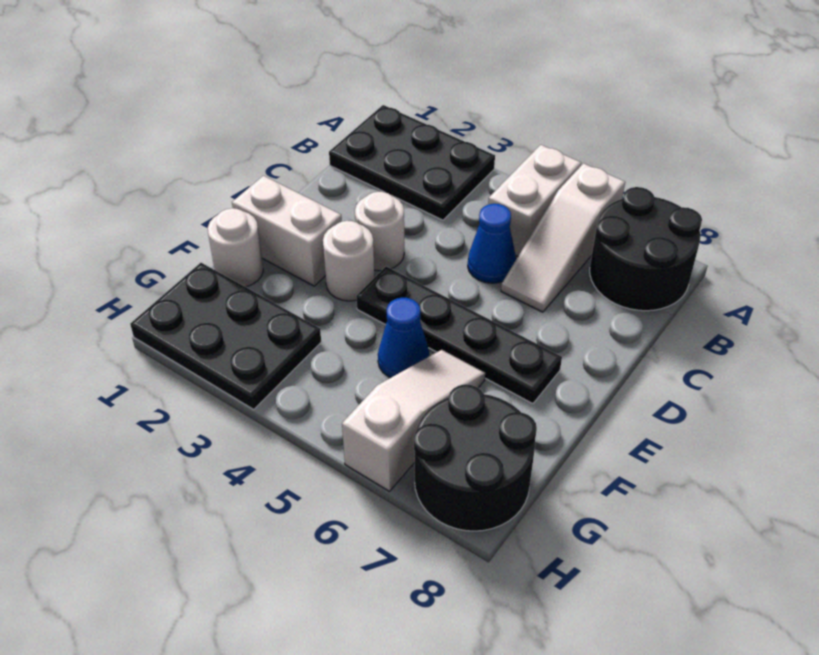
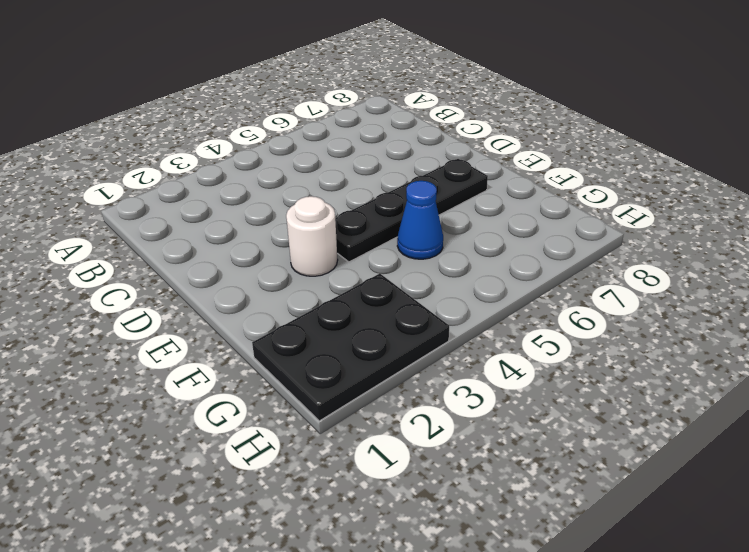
none -> black 2x3 plate [329,105,495,220]
none -> white 1x2 brick [488,145,581,256]
none -> white 1x3 slope [501,163,625,312]

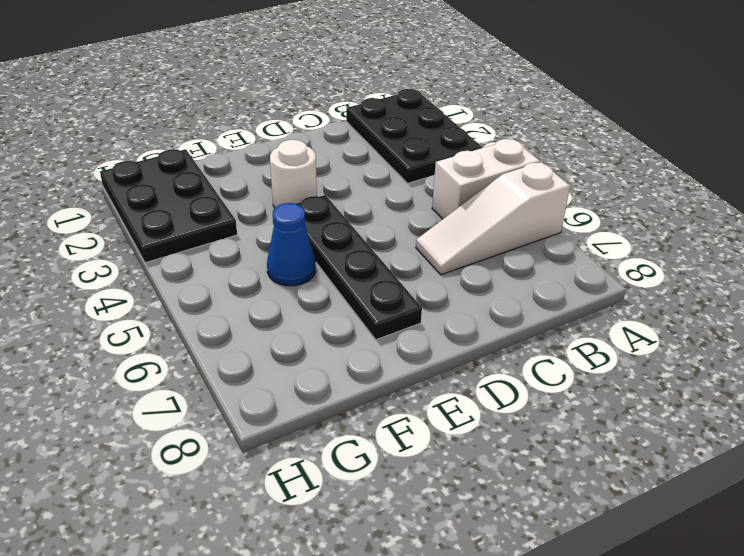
none -> black 2x2 round brick [590,187,702,311]
none -> blue 1x1 cone [468,204,516,283]
none -> white 1x1 round brick [355,192,404,271]

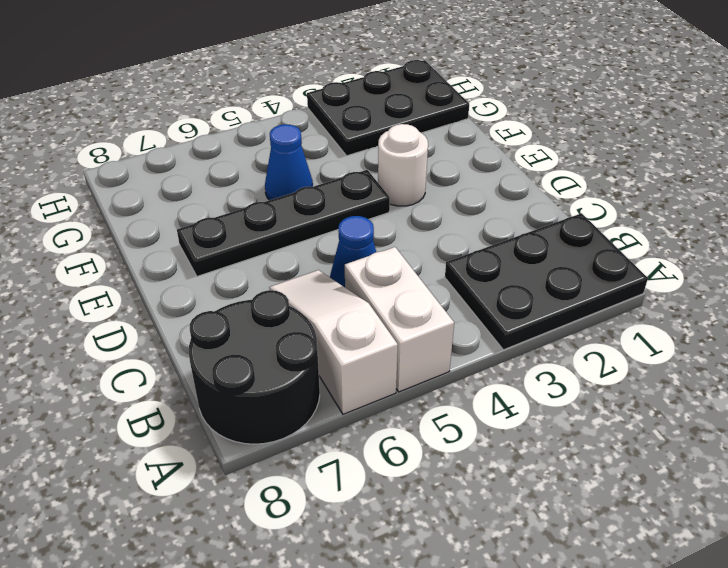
none -> white 1x1 round brick [355,192,404,271]
none -> white 1x2 brick [232,176,342,286]
none -> white 1x1 round brick [208,208,263,287]

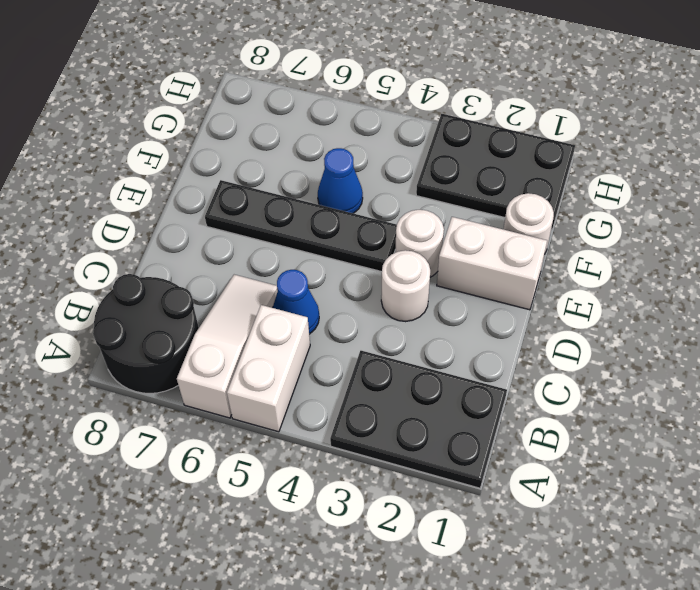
none -> white 1x3 slope [342,350,485,491]
none -> black 2x2 round brick [414,384,537,531]

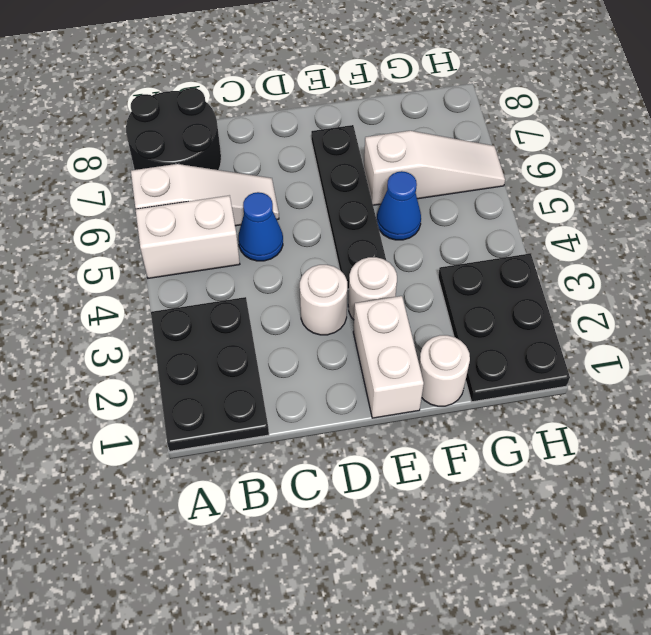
white 1x3 slope [364,131,505,205] -> white 1x3 slope turned to [342,350,485,491]
none -> black 2x2 round brick [414,384,537,531]

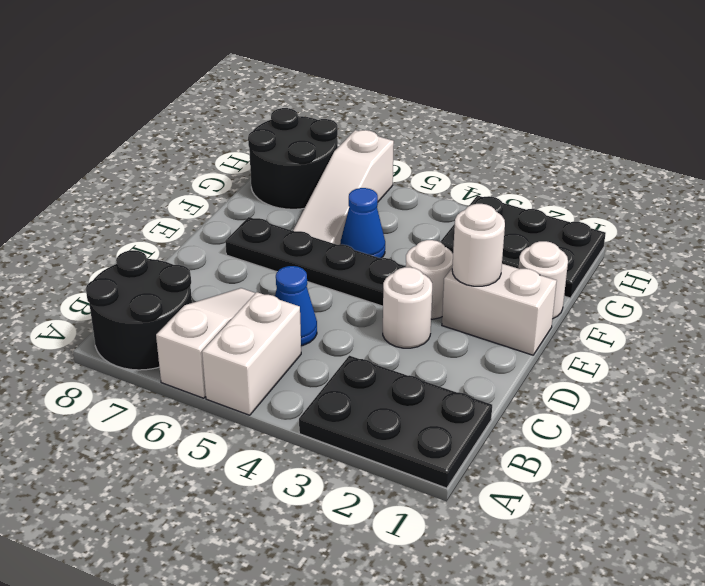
white 1x1 round brick [452,204,505,286] -> none

